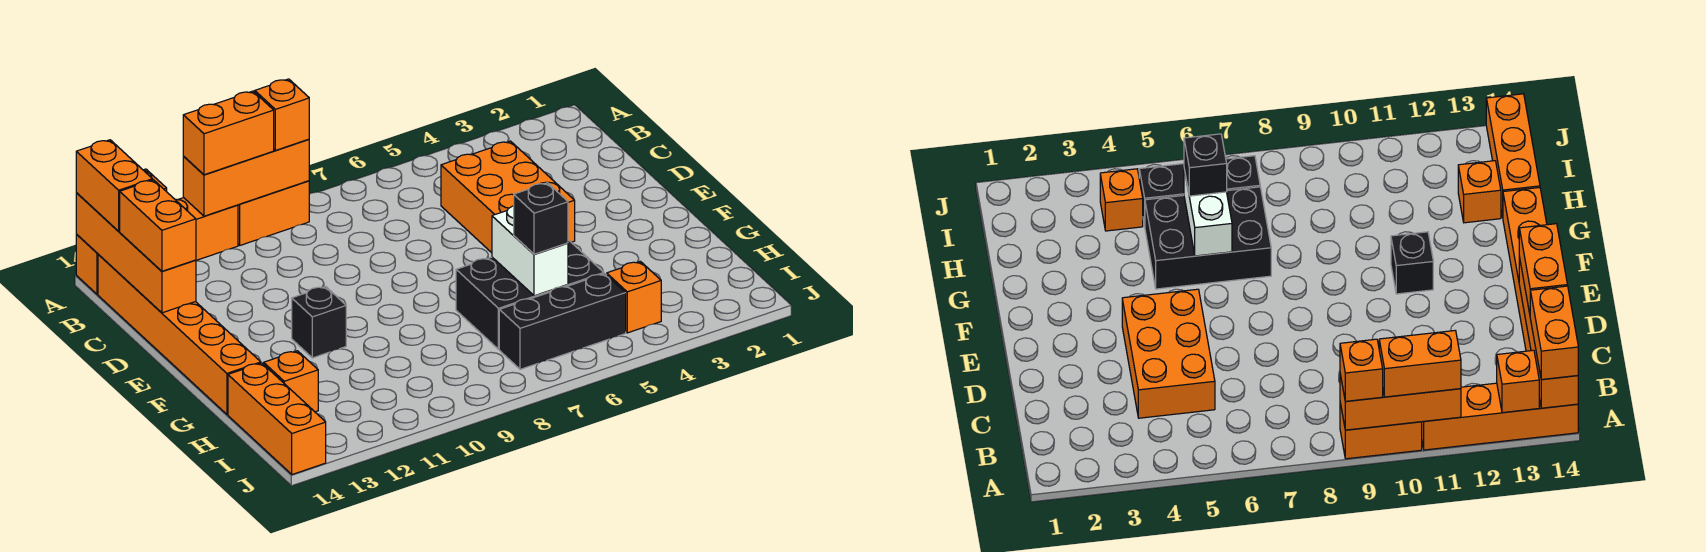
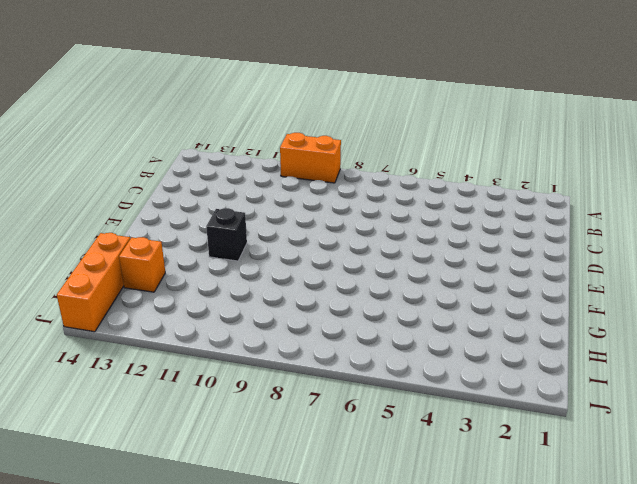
none -> orange 1x4 brick [76,198,238,294]
none -> orange 1x6 brick [98,254,261,414]
none -> orange 2x3 brick [441,141,575,253]

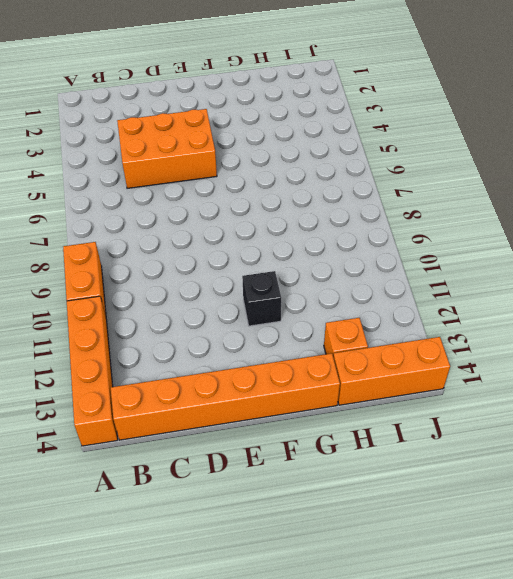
none -> black 2x3 brick [456,240,604,349]
none -> orange 1x1 brick [607,262,661,333]
none -> black 1x3 brick [499,274,626,369]

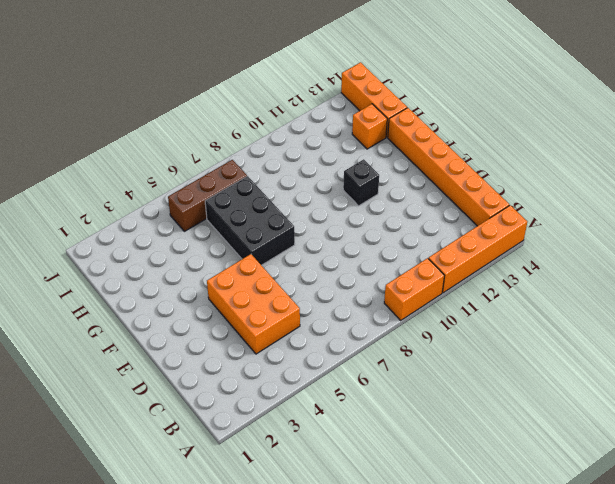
black 2x3 brick [205,176,295,265] -> black 2x3 brick turned to [456,240,604,349]
brown 1x3 brick [168,160,247,231] -> black 1x3 brick [499,274,626,369]
none -> orange 1x1 brick [607,262,661,333]
none -> orange 1x3 brick [183,139,309,216]
none -> orange 1x1 brick [1497,350,1539,413]

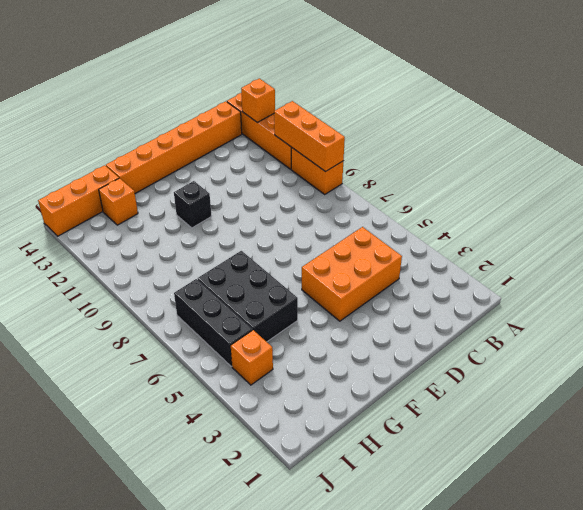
none -> orange 1x4 brick [76,193,196,313]
none -> white 1x2 brick [492,206,568,296]
none -> orange 1x1 brick [255,79,309,150]

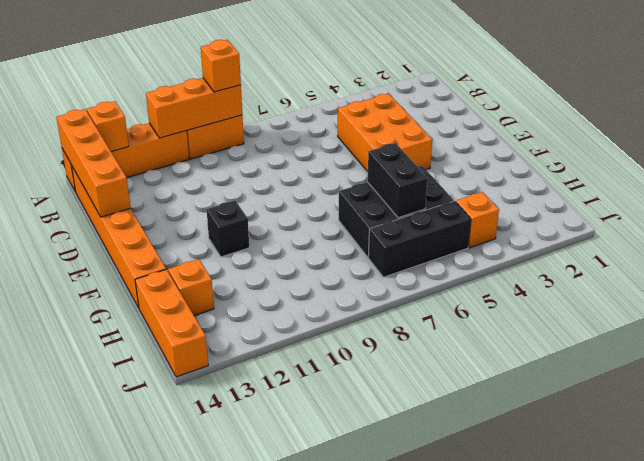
black 1x2 brick [368,143,428,218] -> white 1x2 brick [492,206,568,296]
none -> orange 1x2 brick [183,91,274,175]
none -> orange 1x2 brick [76,140,153,231]
none -> orange 1x2 brick [120,180,196,271]

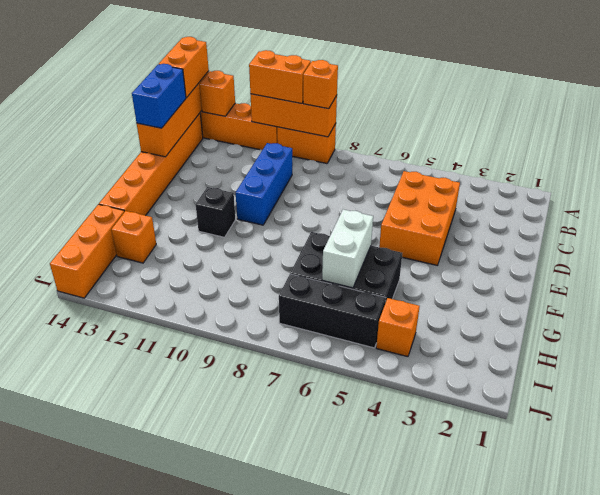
blue 1x3 brick [236,143,292,225] -> none
blue 1x2 brick [132,64,186,128] -> orange 1x2 brick [120,180,196,271]
none -> black 1x1 brick [514,183,568,254]

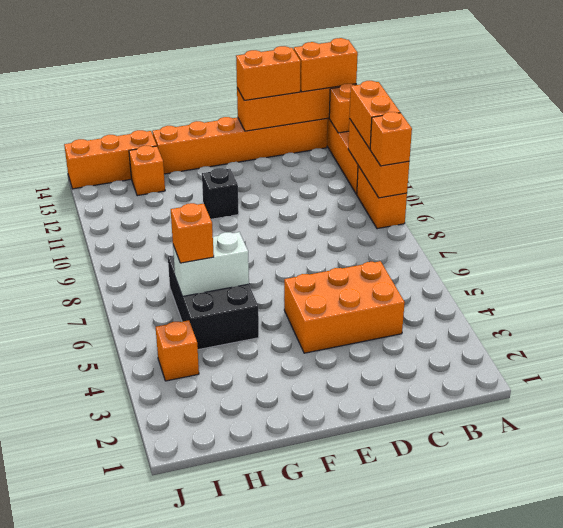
orange 1x1 brick [171,203,214,263] -> black 1x1 brick [514,183,568,254]
none -> black 1x3 brick [499,274,626,369]

